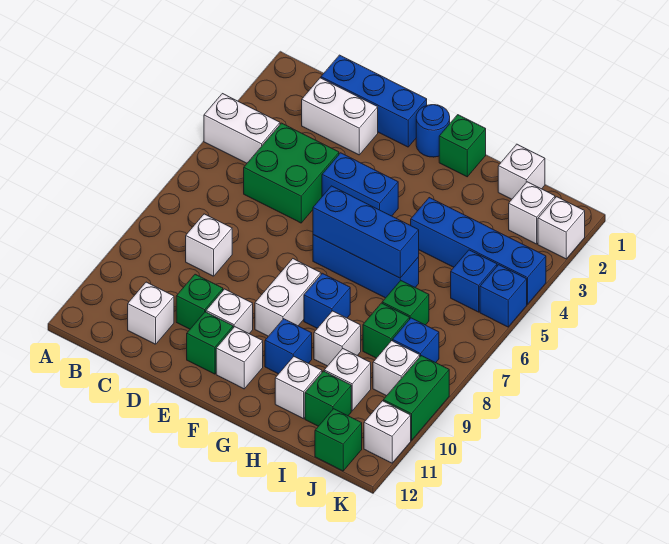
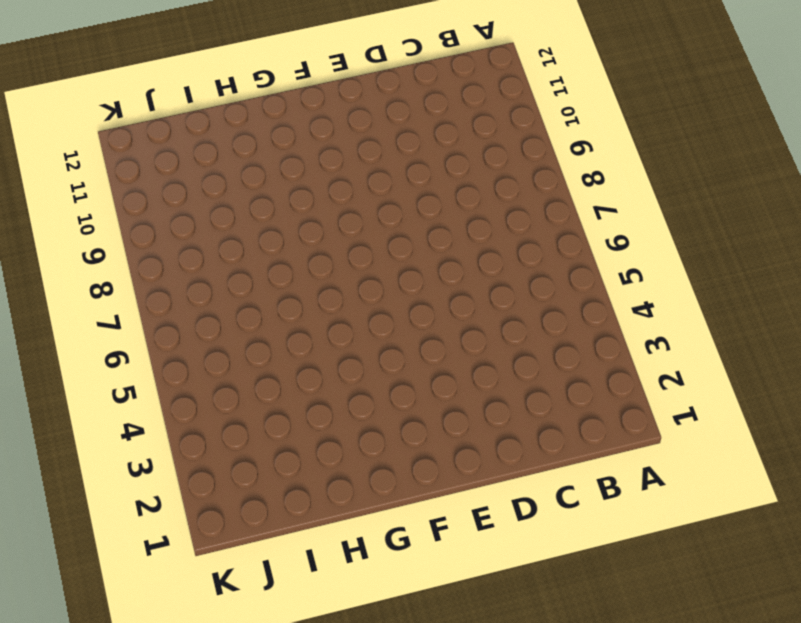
none -> white 1x2 brick [204,94,280,163]
none -> blue 1x3 brick [321,55,427,147]
none -> white 1x2 brick [302,78,378,155]
none -> green 2x2 brick [244,123,339,223]

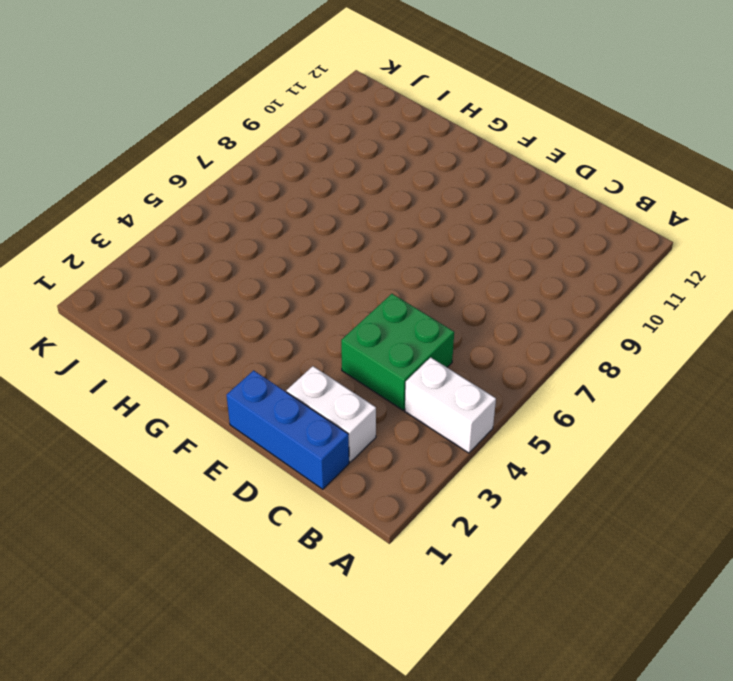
none -> white 1x1 brick [186,214,232,276]
none -> white 1x1 brick [128,282,174,344]
none -> green 1x1 brick [176,274,223,329]
none -> blue 1x2 brick [322,153,398,216]

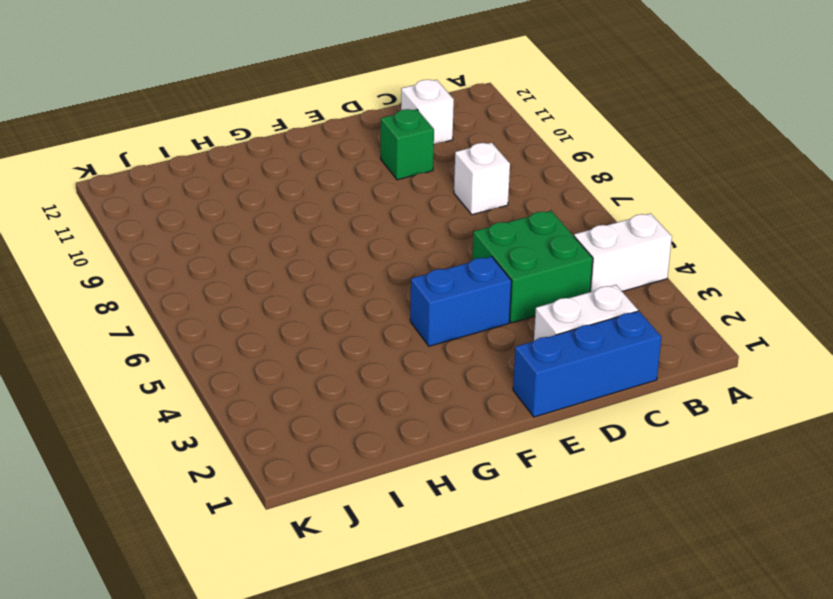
none -> white 1x1 brick [206,289,253,334]
none -> green 1x1 brick [187,312,233,374]
none -> blue 1x1 round brick [416,105,450,157]
none -> blue 1x3 brick [313,235,419,298]

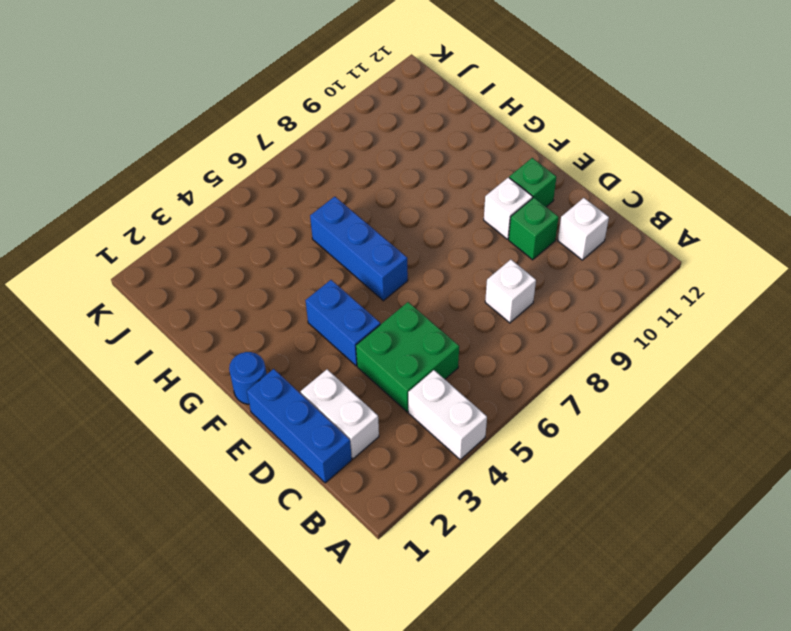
none -> white 1x2 brick [255,259,321,336]
none -> white 1x1 brick [216,327,263,389]
none -> green 1x1 brick [439,115,486,177]
none -> blue 1x1 brick [304,273,350,328]

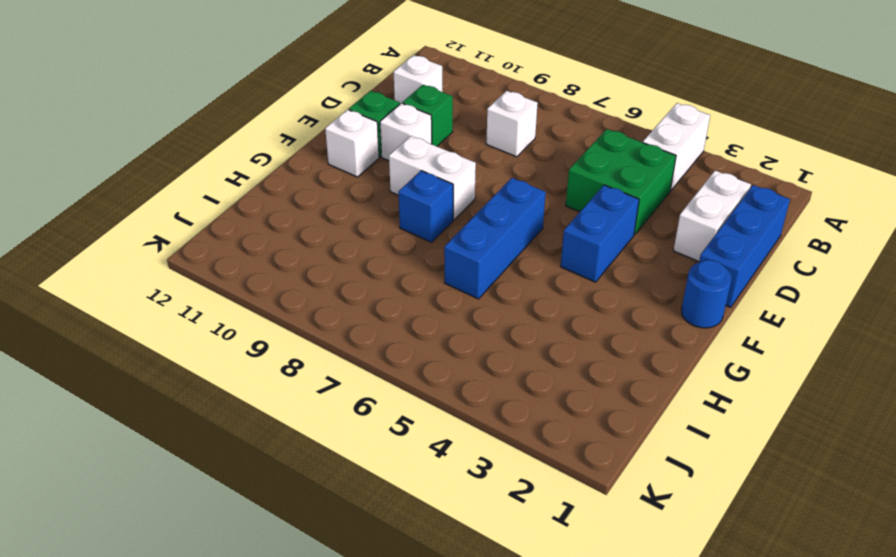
none -> green 1x1 brick [439,115,486,177]
none -> blue 1x1 brick [265,319,312,374]
none -> blue 1x4 brick [411,198,546,304]
none -> white 1x1 brick [314,311,361,366]

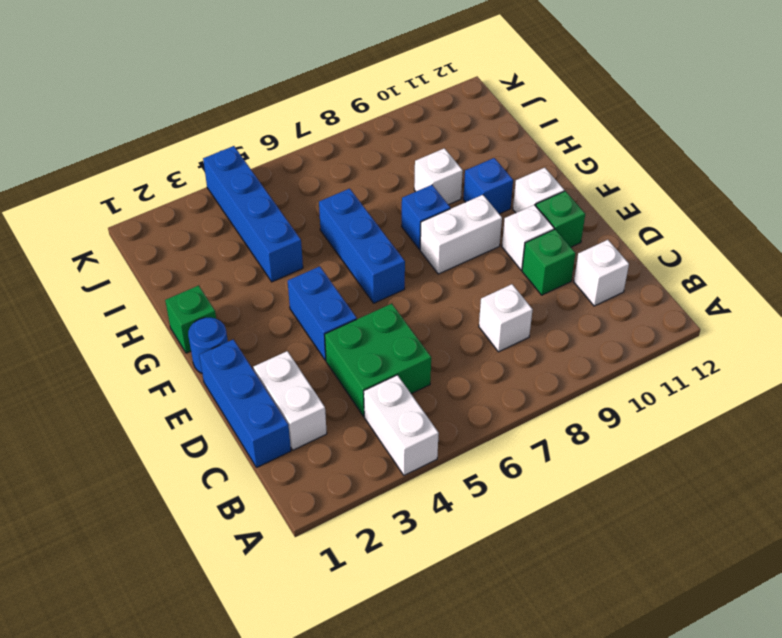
none -> white 1x1 brick [275,357,322,419]
none -> white 1x1 brick [498,144,545,199]
none -> green 1x1 brick [382,281,429,325]
none -> green 1x1 brick [363,303,410,358]

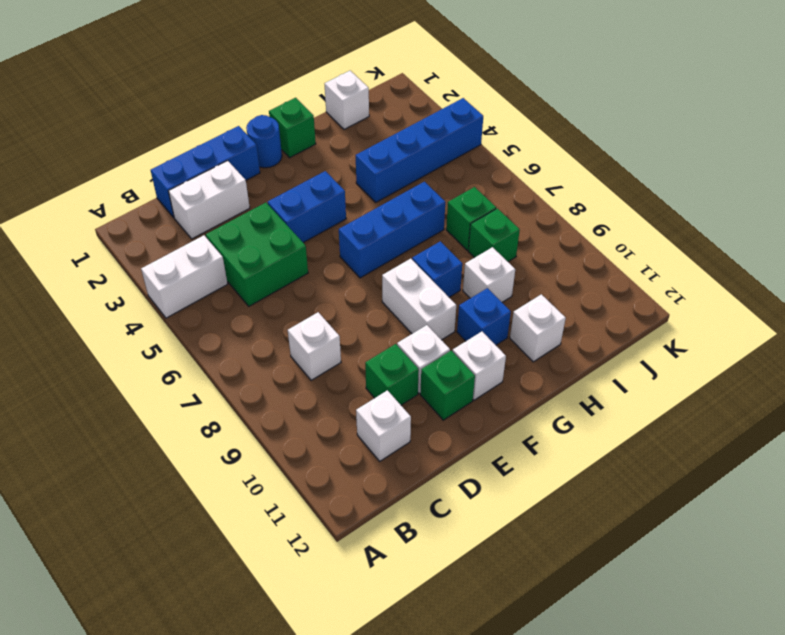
none -> white 1x1 brick [324,349,371,411]
none -> green 1x1 brick [305,371,351,426]
none -> white 1x1 brick [509,182,555,244]
none -> blue 1x1 brick [451,250,497,312]

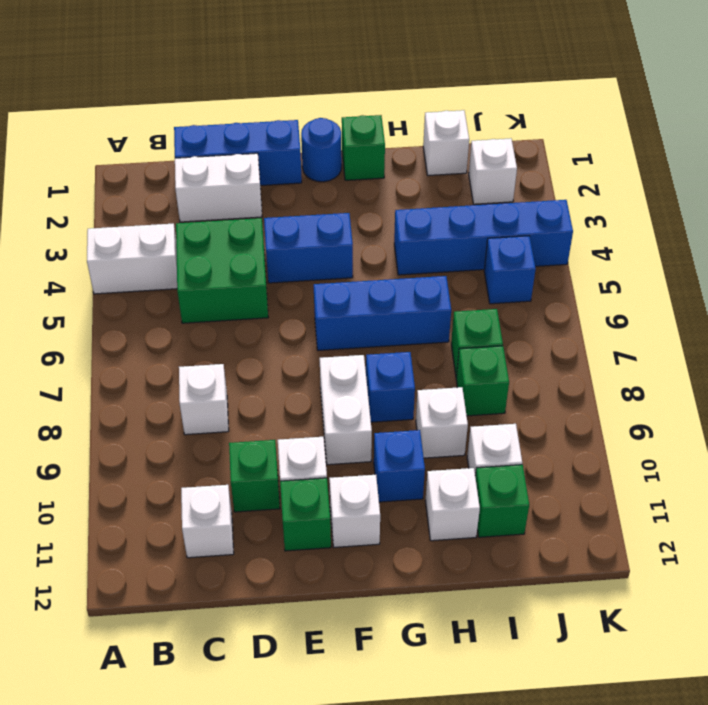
none -> blue 1x1 brick [393,318,439,363]
none -> white 1x1 brick [373,341,420,396]
none -> green 1x1 brick [315,409,362,471]
none -> white 1x1 brick [538,197,585,259]

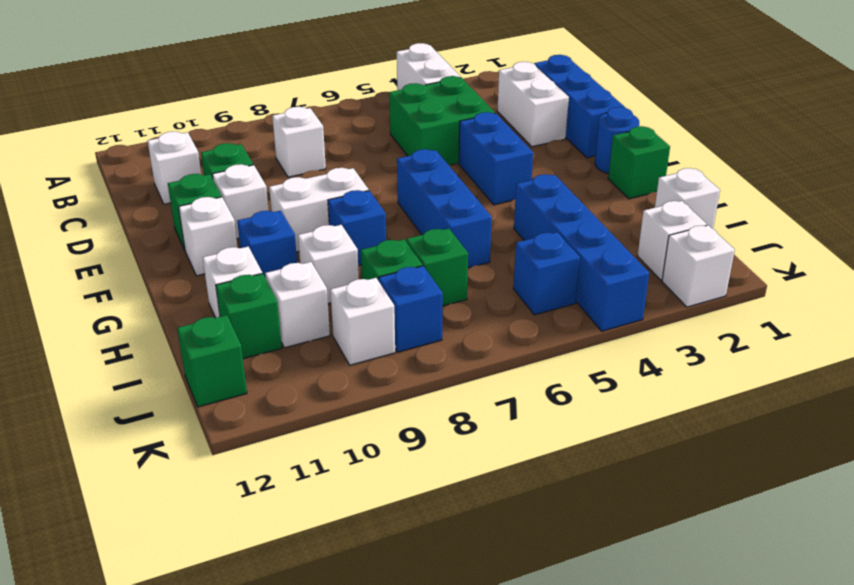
none -> blue 1x1 brick [480,265,527,327]
none -> green 1x2 brick [383,356,449,441]
none -> white 1x1 brick [364,401,411,463]
none -> blue 1x3 brick [313,186,419,278]

